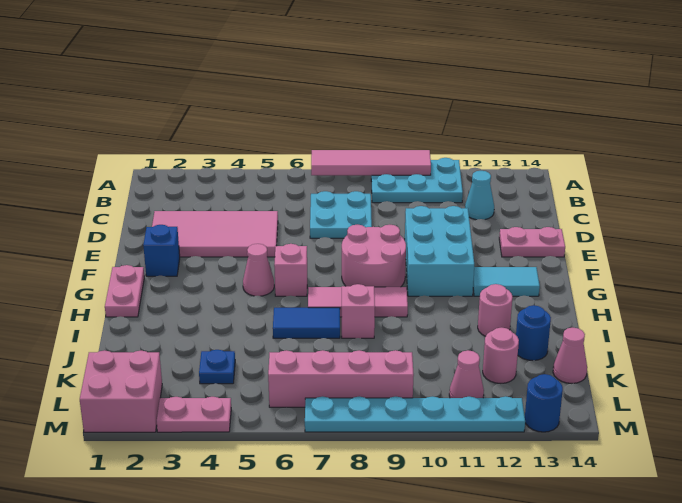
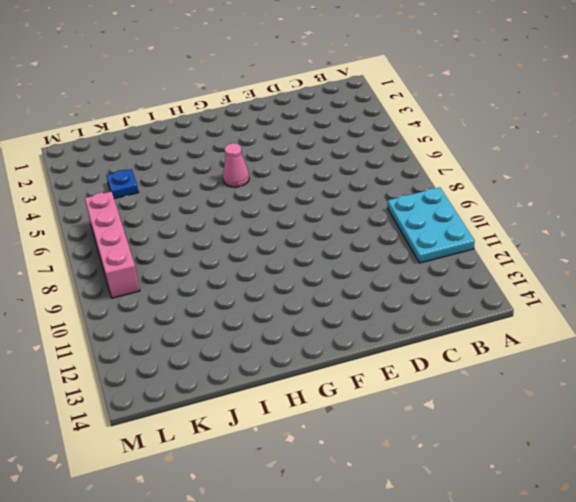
none -> cyan 2x2 plate [310,191,372,238]
none -> cyan 1x1 cone [465,171,494,220]
none -> pink 2x4 tile [152,211,278,257]

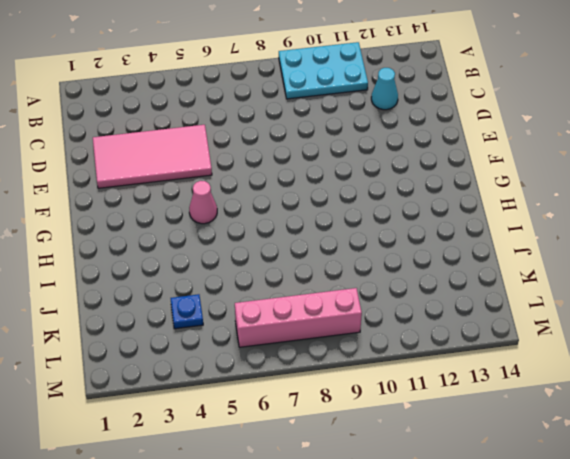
none -> cyan 2x2 plate [310,191,372,238]
none -> cyan 2x3 brick [405,206,474,296]
none -> pink 1x2 plate [499,227,565,257]

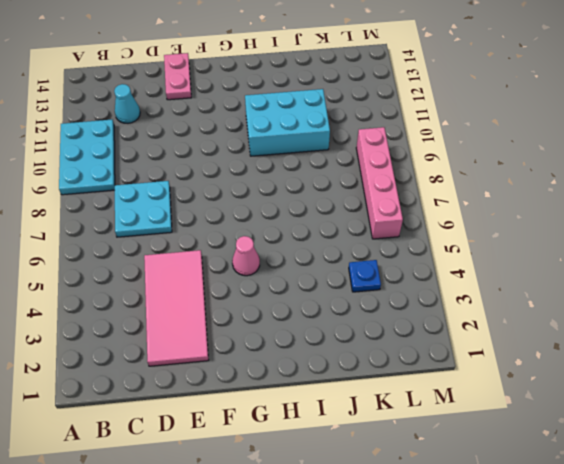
cyan 2x3 brick [245,89,330,156] -> cyan 2x3 brick moved to [405,206,474,296]
none -> blue 1x1 brick [143,225,180,276]
none -> pink 2x2 round brick [342,225,406,287]
none -> pink 1x2 plate [105,265,144,317]

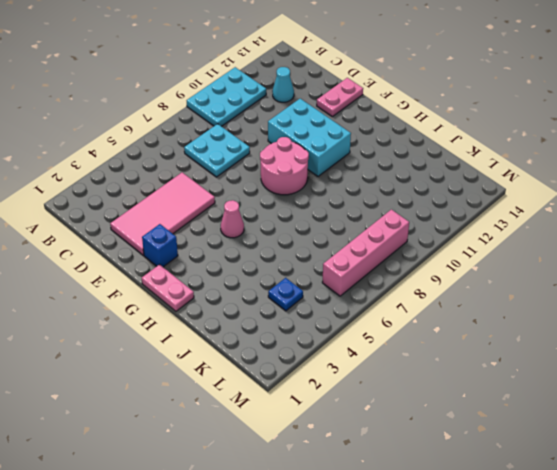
none -> pink 1x1 brick [274,244,307,296]
none -> cyan 1x2 tile [473,267,540,296]
none -> pink 1x3 tile [308,287,408,317]

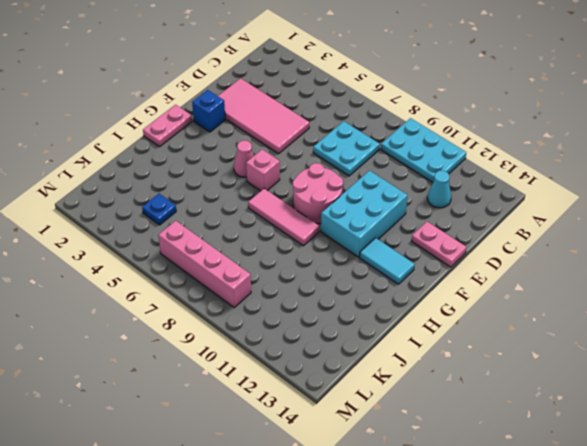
none -> blue 1x2 tile [273,308,340,338]
none -> pink 1x1 brick [342,284,375,338]
none -> pink 1x1 round brick [478,284,513,336]

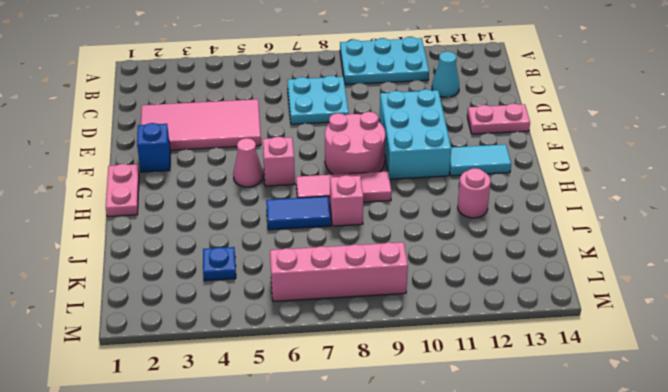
none -> blue 1x1 round brick [516,305,551,361]
none -> pink 1x1 round brick [483,328,519,384]
none -> pink 1x1 cone [553,328,587,384]

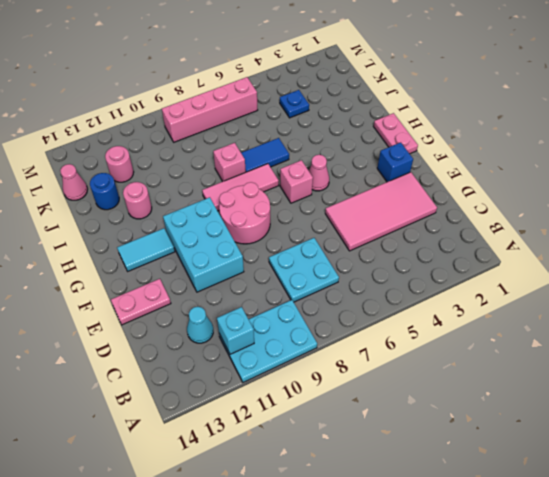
cyan 1x1 brick [217,307,254,354] -> none
none -> pink 2x2 brick [80,350,162,432]
none -> pink 1x1 cone [449,350,484,398]
none -> pink 1x2 plate [157,397,231,432]

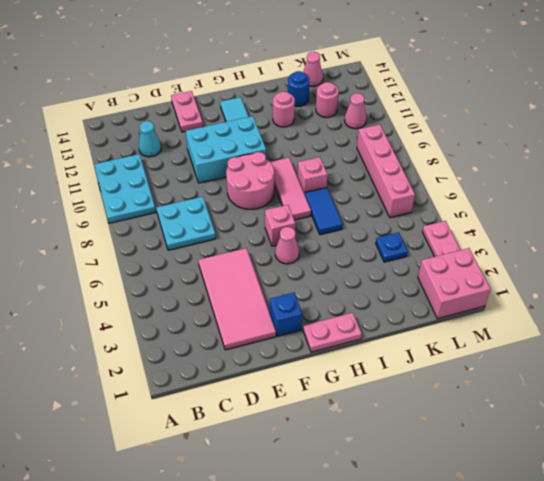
none -> cyan 1x6 plate [305,396,525,432]
none -> blue 1x1 round brick [525,374,563,432]
none -> pink 1x4 tile [311,150,431,176]

